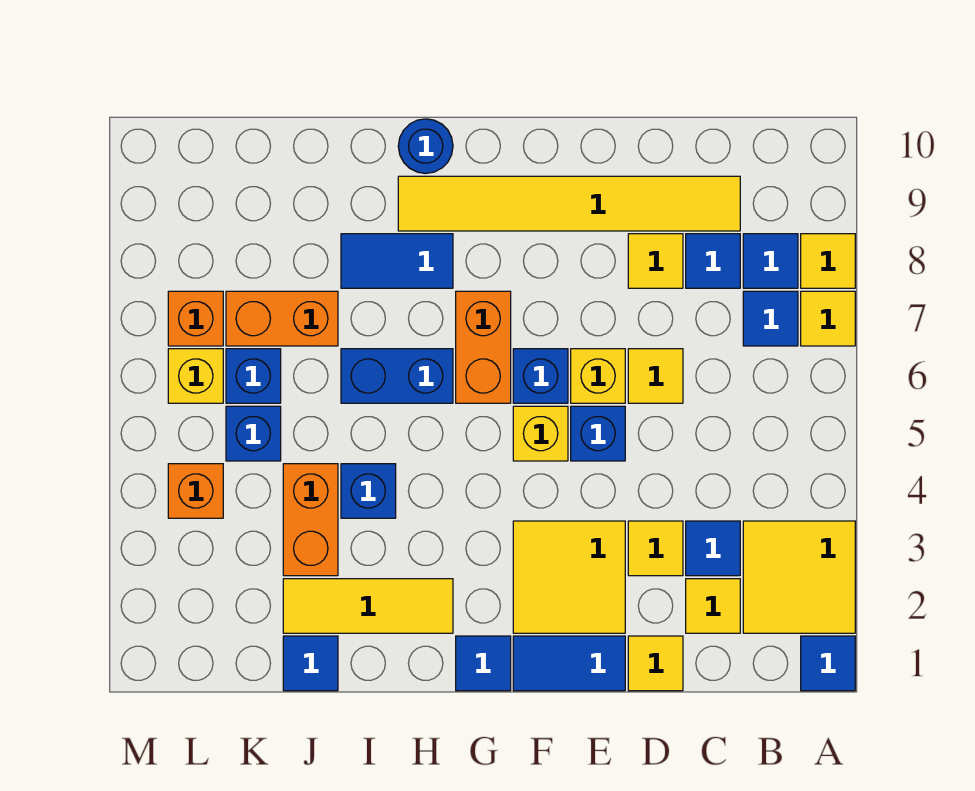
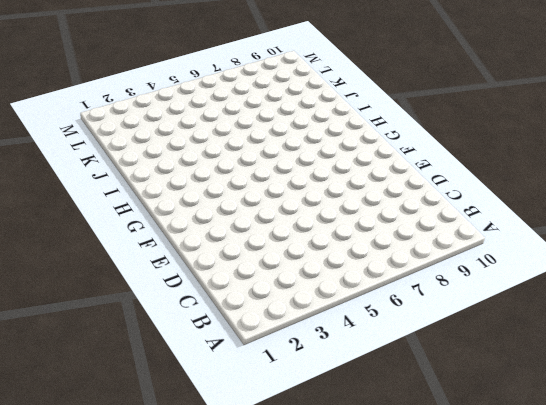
none -> blue 1x1 tile [801,636,855,691]
none -> yellow 2x2 tile [743,521,855,633]
none -> yellow 1x1 tile [801,291,855,346]
none -> yellow 1x1 tile [801,234,855,288]

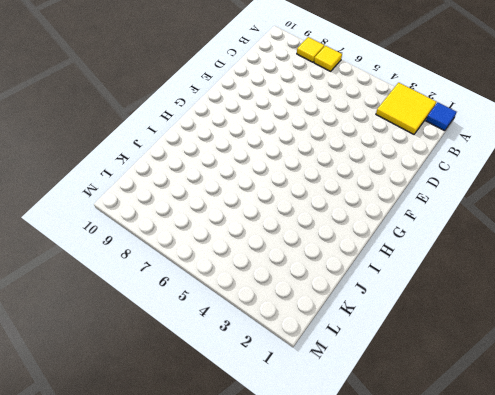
none -> blue 1x1 tile [743,291,798,346]
none -> blue 1x1 tile [743,234,798,288]
none -> yellow 1x1 tile [686,579,740,633]
none -> blue 1x1 tile [686,521,740,576]

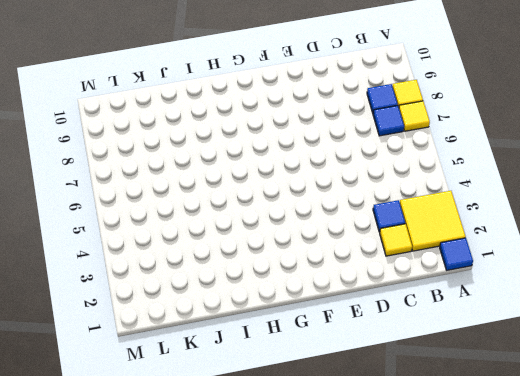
none -> blue 1x1 tile [686,234,740,288]
none -> yellow 1x6 tile [398,176,740,231]
none -> yellow 1x1 tile [628,636,683,691]
none -> yellow 1x1 tile [628,521,683,576]

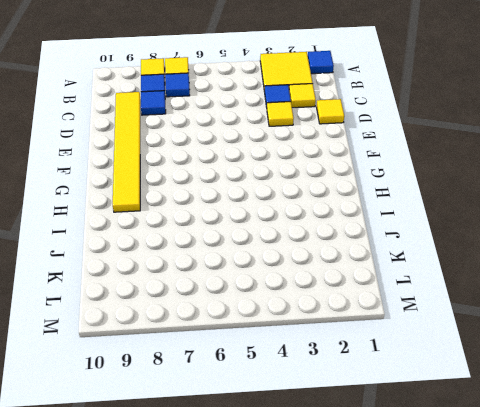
none -> yellow 1x1 tile [628,349,683,403]
none -> yellow 1x1 tile [628,234,683,288]
none -> blue 1x2 tile [513,636,625,691]
none -> yellow 2x2 tile [513,521,625,633]

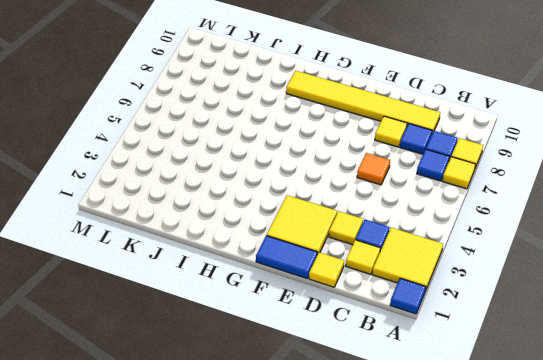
orange 1x1 tile [357,153,390,185] -> yellow 1x1 tile [628,349,683,403]
none -> blue 1x1 brick [571,406,625,461]
none -> yellow 1x1 brick [571,349,625,403]
none -> yellow 1x1 brick [513,406,568,461]
none -> blue 1x1 brick [513,349,568,403]

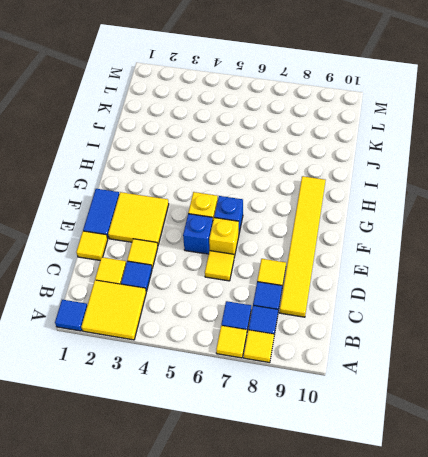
none -> blue 1x1 tile [456,636,511,691]
none -> orange 1x2 brick [456,291,511,403]
none -> yellow 1x3 tile [283,579,453,633]
none -> blue 1x2 brick [341,349,453,403]

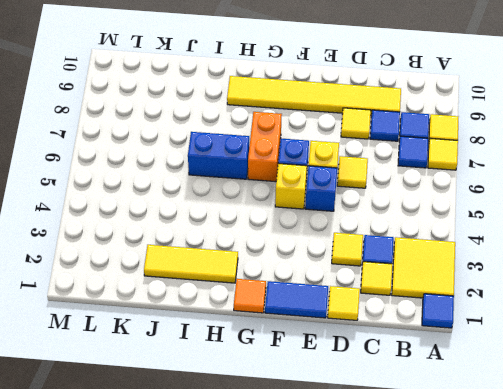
orange 1x1 tile [234,279,266,313] -> blue 1x1 tile [456,636,511,691]
none -> yellow 2x2 tile [513,521,625,633]
none -> blue 1x2 tile [341,234,453,288]
none -> blue 1x1 round brick [398,119,453,174]
none -> blue 1x1 brick [341,464,396,518]

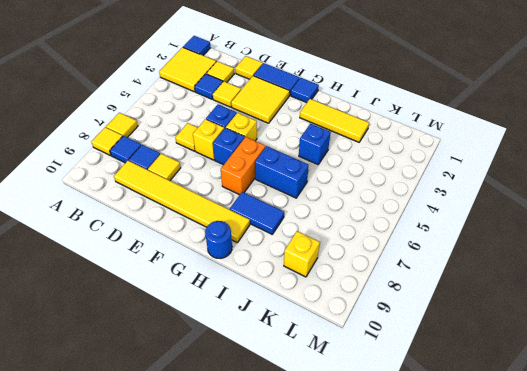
yellow 1x1 brick [284,231,320,277] -> yellow 1x1 brick moved to [168,349,223,403]
none -> blue 1x1 tile [743,291,798,346]
none -> blue 1x1 tile [283,636,338,691]
none -> orange 1x2 brick [283,464,338,576]
none -> orange 1x2 brick [226,291,338,346]

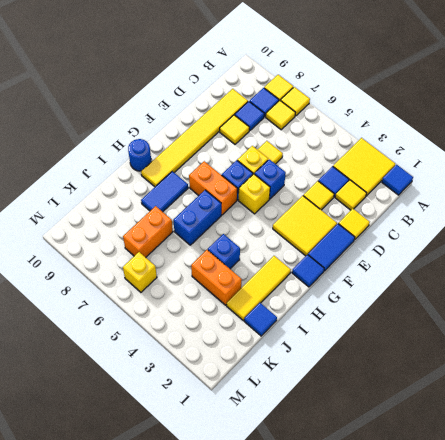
yellow 1x1 tile [266,101,295,130] -> blue 1x1 tile [743,291,798,346]
none -> blue 1x1 brick [226,406,281,461]
none -> blue 1x1 brick [226,349,281,403]
none -> orange 1x1 brick [168,464,223,518]
none -> orange 1x1 brick [168,291,223,346]

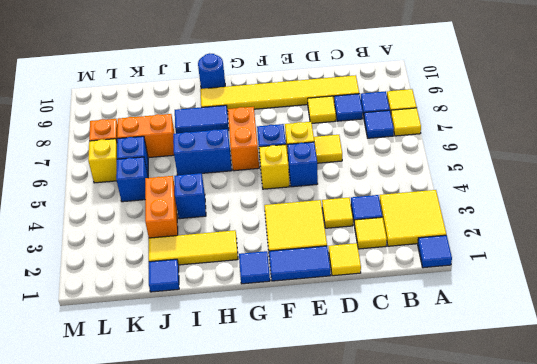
none -> orange 1x1 brick [168,464,223,518]

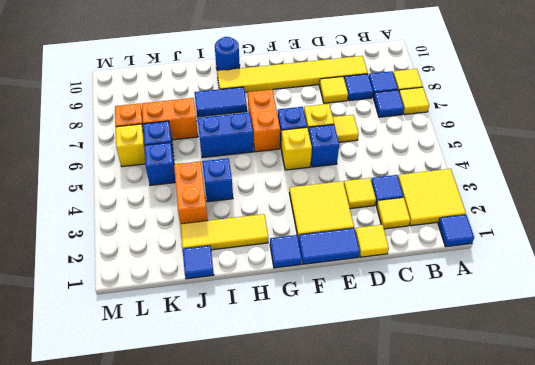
none -> orange 1x1 brick [168,464,223,518]

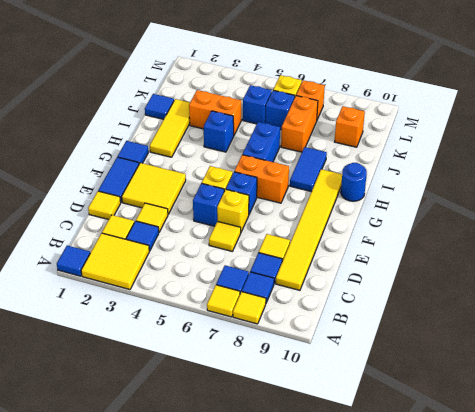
orange 1x1 brick [335,106,365,147] -> orange 1x1 brick moved to [168,464,223,518]

